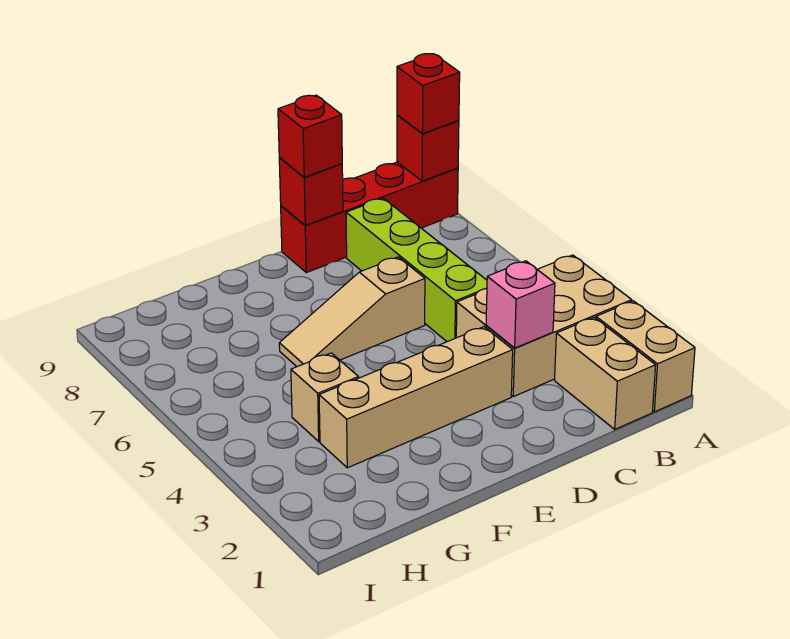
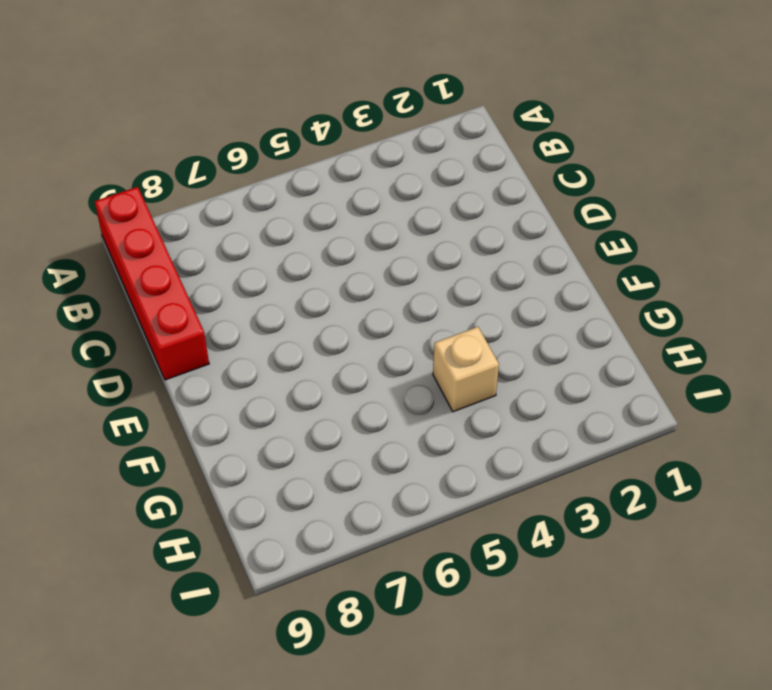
none -> tan 1x2 brick [596,301,695,412]
none -> tan 2x3 brick [456,255,632,397]
none -> tan 1x2 brick [555,317,656,429]

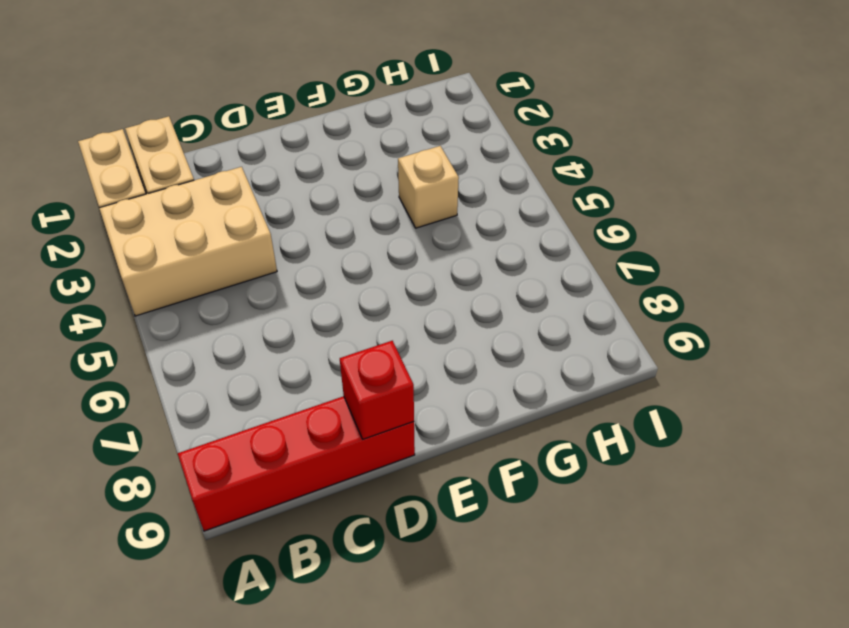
none -> lime 1x4 brick [346,198,487,342]
none -> tan 1x4 brick [319,327,513,468]
none -> tan 1x3 slope [279,257,425,367]

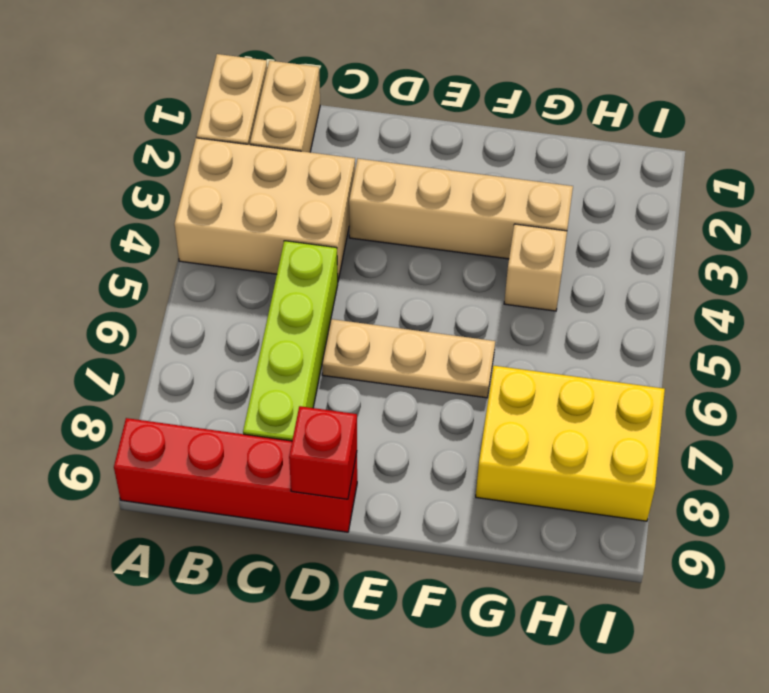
tan 1x3 plate [322,319,495,398] -> tan 1x3 slope [279,257,425,367]
yellow 2x3 brick [476,366,665,521] -> none
none -> red 1x1 brick [397,115,459,181]
none -> pink 1x1 brick [486,261,555,348]
none -> red 1x1 brick [397,54,460,133]

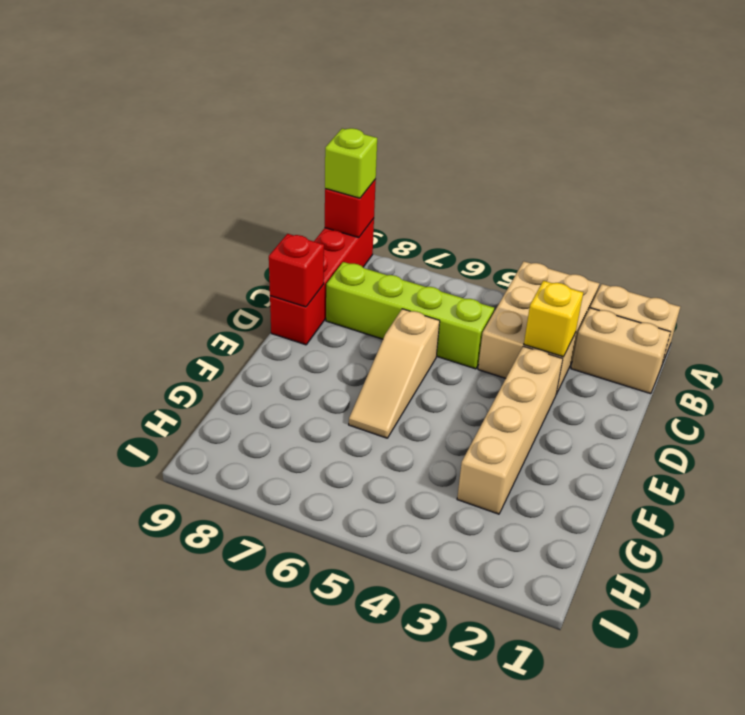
lime 1x1 brick [325,128,377,198] -> red 1x1 brick [397,54,460,133]
yellow 1x1 brick [524,281,583,357] -> pink 1x1 brick [486,261,555,348]
none -> tan 1x1 brick [291,353,359,441]
none -> red 1x1 brick [278,95,342,177]

